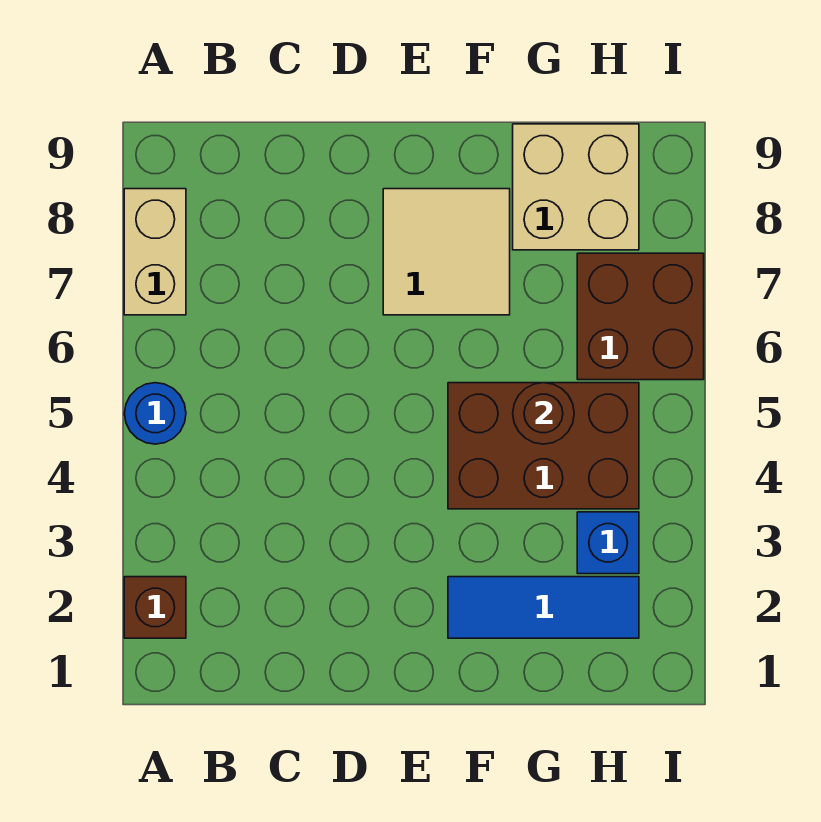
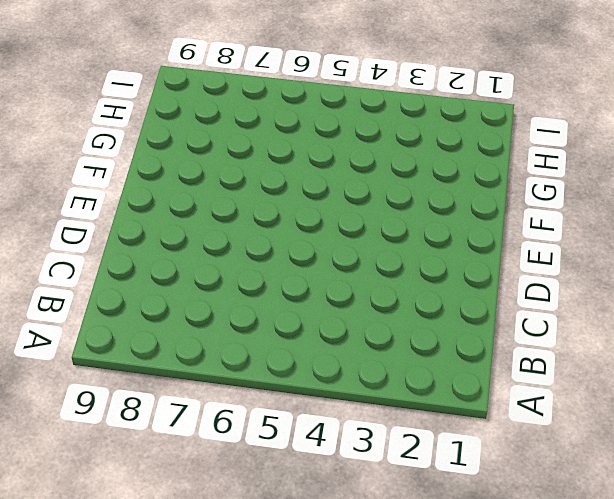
none -> brown 1x1 brick [124,577,186,638]
none -> blue 1x1 round brick [125,383,186,444]

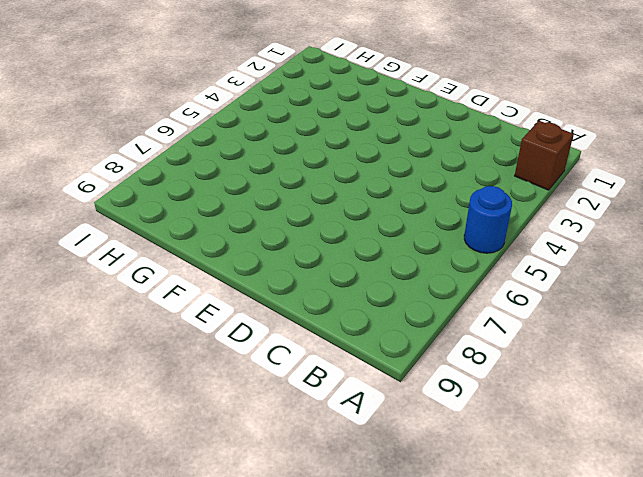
none -> tan 1x2 brick [124,189,186,315]
none -> tan 2x2 tile [383,189,510,315]

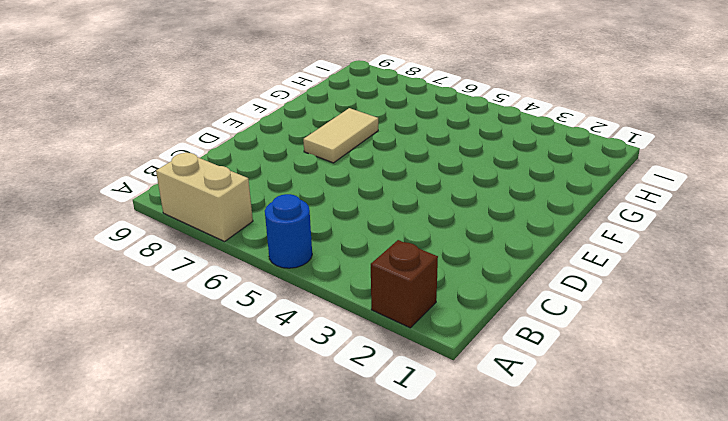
tan 1x2 tile [303,108,378,163] -> tan 2x2 tile [383,189,510,315]
none -> blue 1x3 tile [448,577,639,638]
none -> brown 2x3 brick [448,383,639,509]

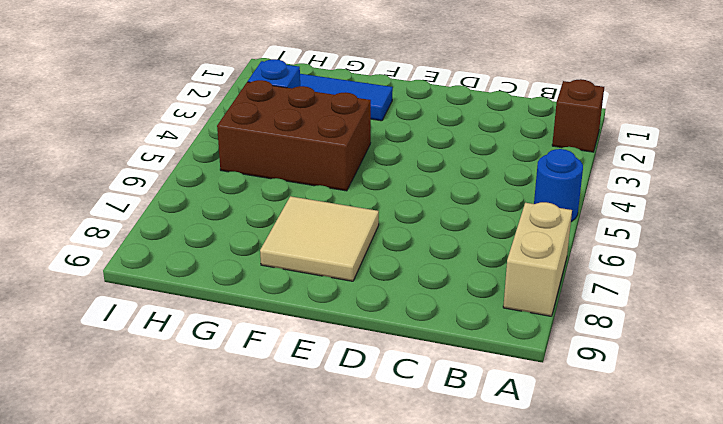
none -> tan 2x2 brick [513,124,639,250]
none -> brown 2x2 brick [577,253,704,380]

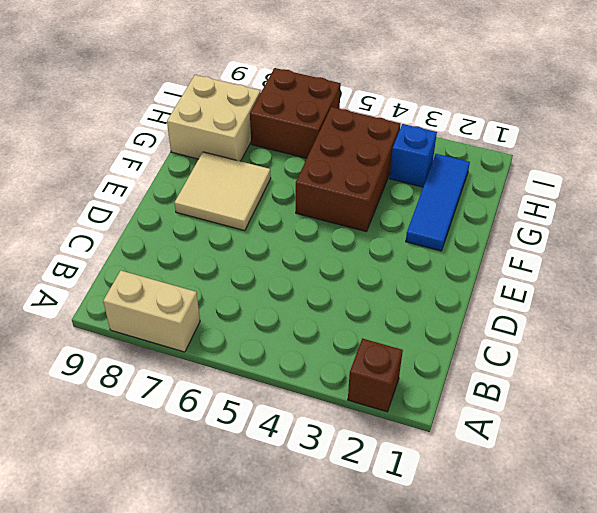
none -> blue 1x1 round brick [125,383,186,444]
none -> brown 1x1 round brick [513,383,574,444]

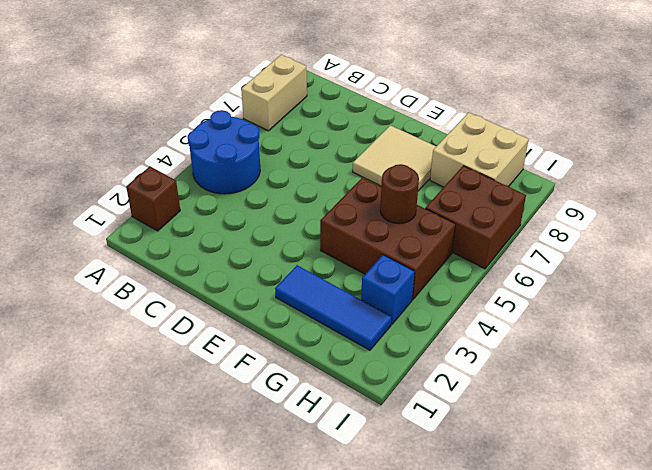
blue 2x2 round brick [188,110,260,194] -> blue 1x1 round brick [125,383,186,444]

